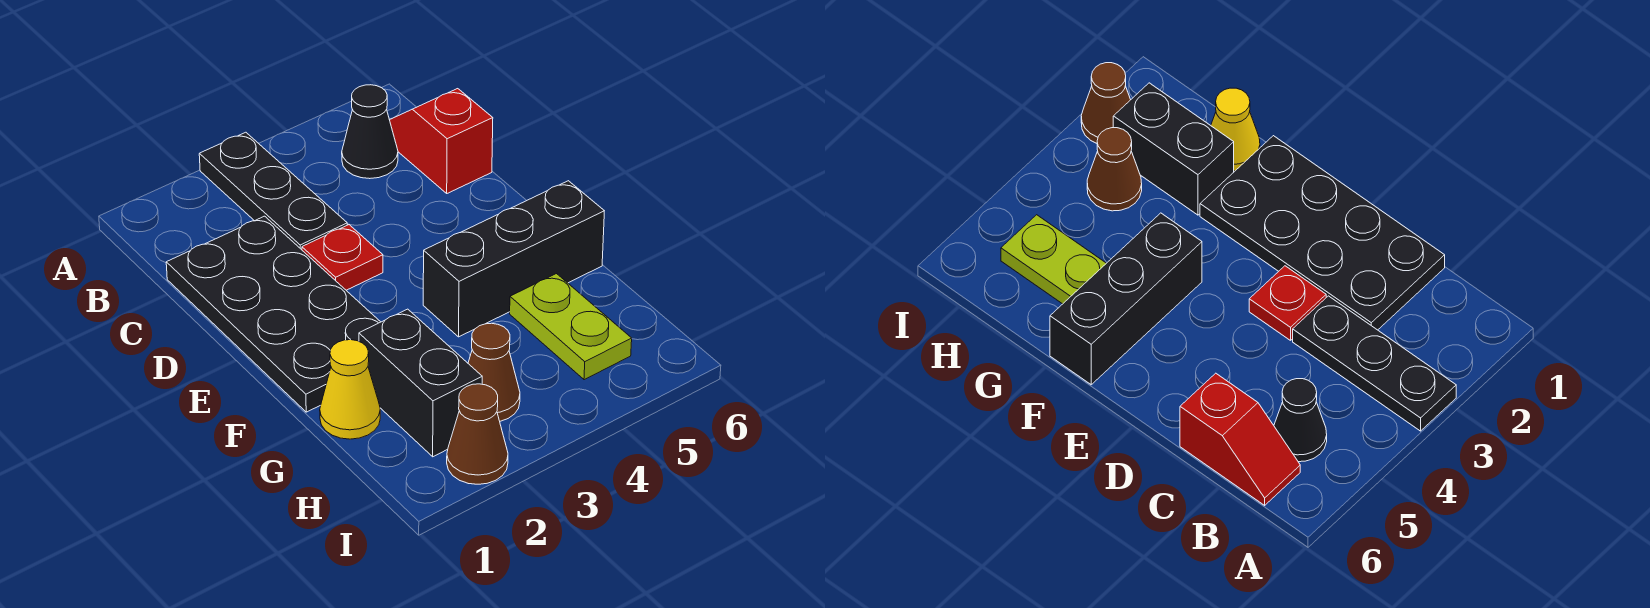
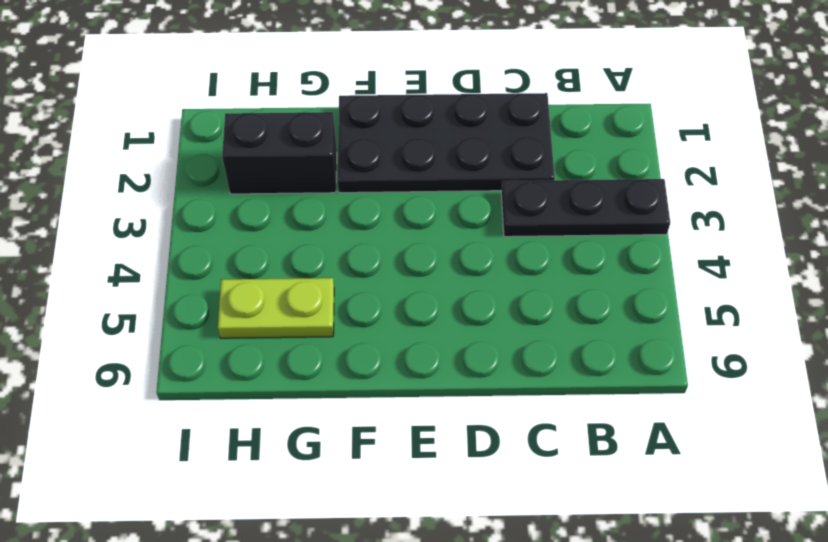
none -> black 1x1 cone [342,85,398,179]
none -> red 1x2 slope [390,89,493,193]

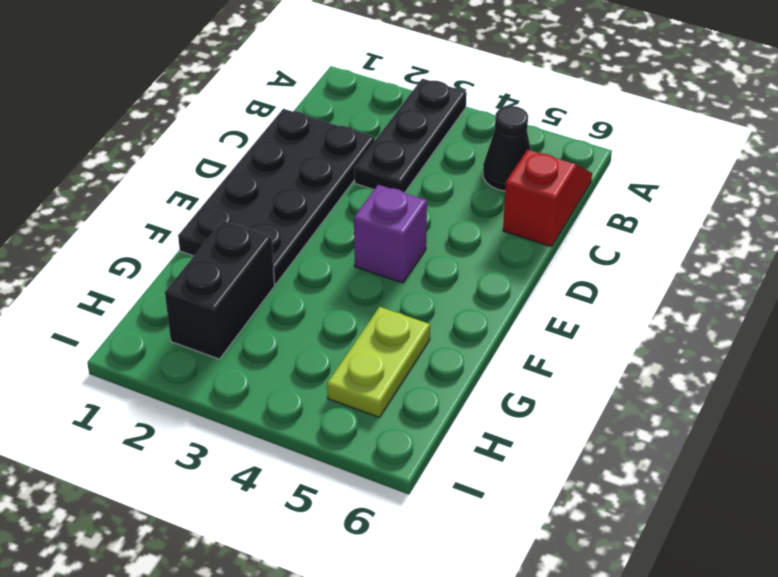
purple 1x1 brick [354,185,427,283] -> none
none -> red 1x1 plate [302,225,383,290]
none -> black 1x3 brick [423,181,604,337]

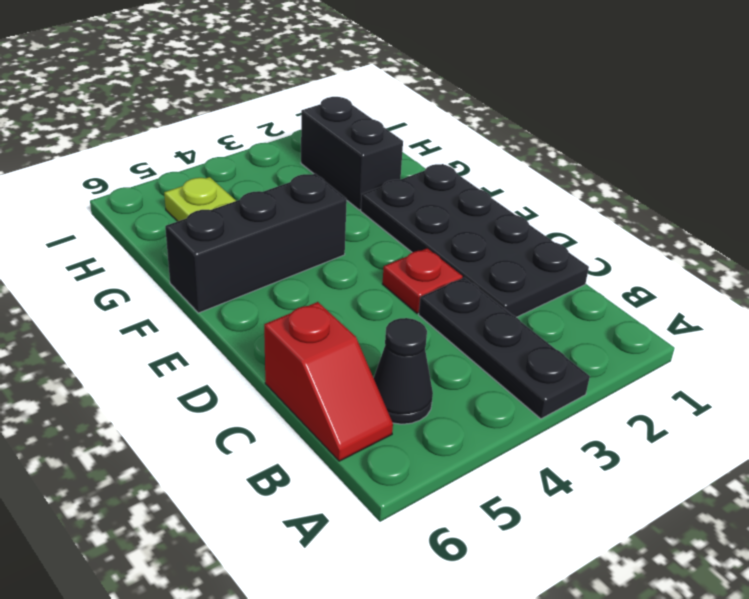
none -> yellow 1x1 cone [320,340,380,439]
none -> brown 1x1 cone [468,323,520,421]

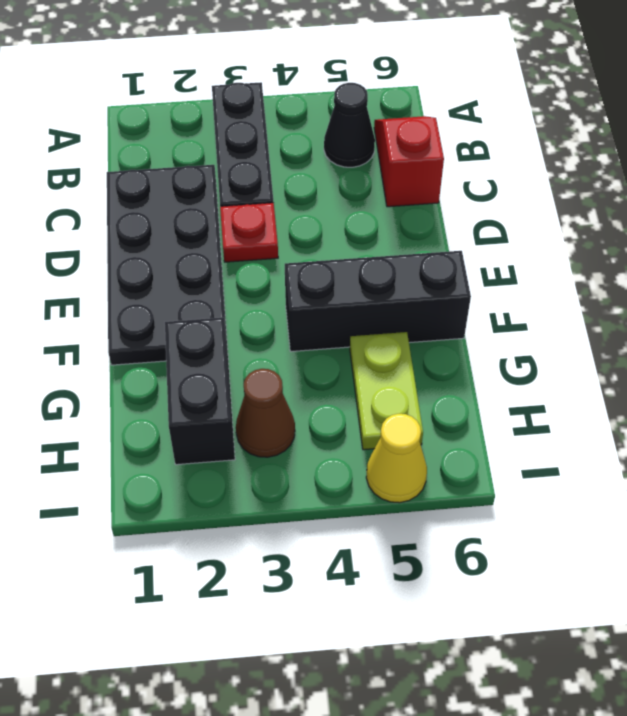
yellow 1x1 cone [366,414,427,503] -> yellow 1x1 cone moved to [320,340,380,439]
none -> brown 1x1 cone [447,384,508,484]

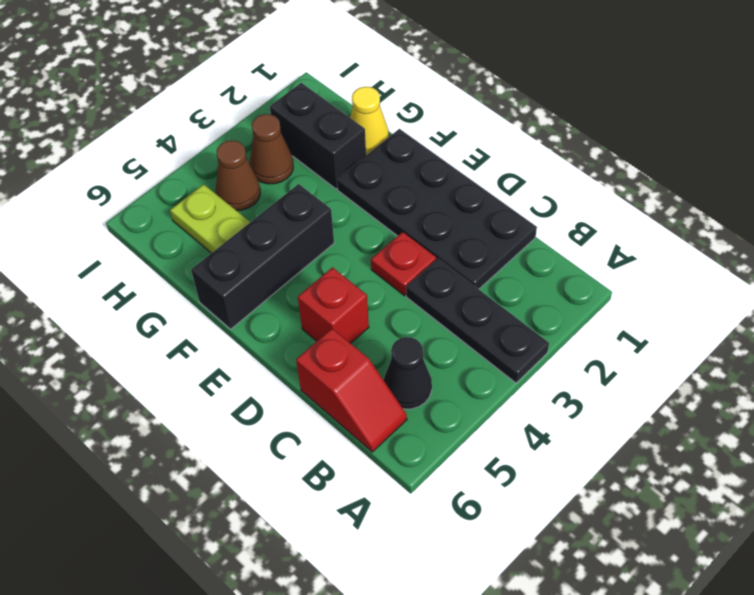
red 1x1 brick [298,267,369,343] -> none
brown 1x1 cone [216,140,260,210] -> brown 1x1 cone moved to [447,384,508,484]

